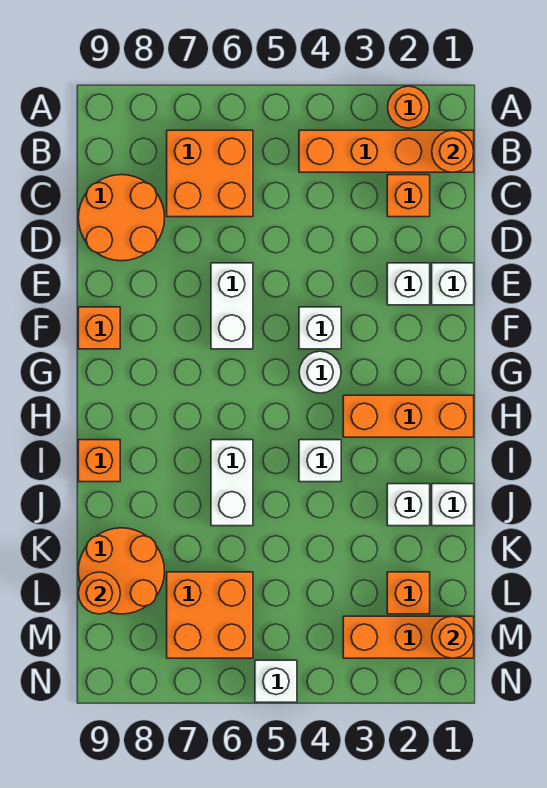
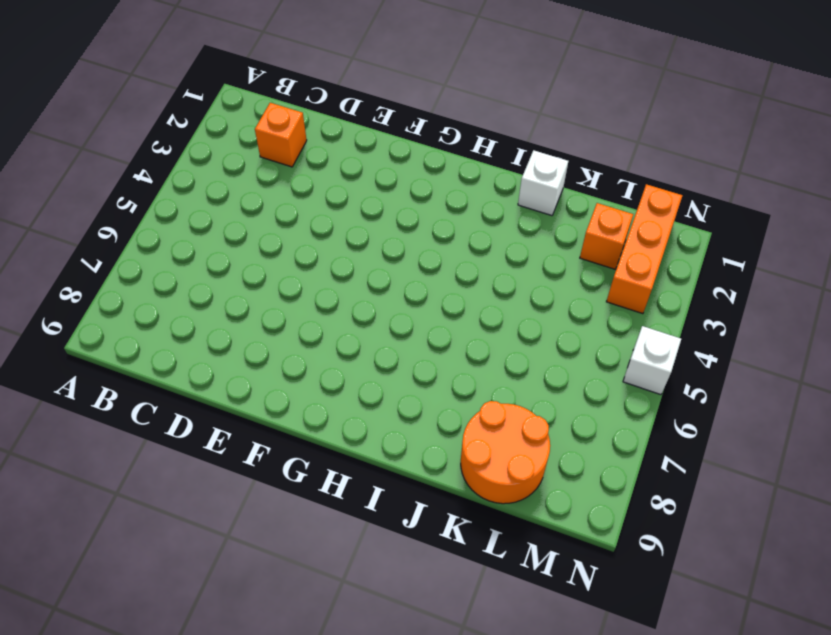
none -> orange 1x1 round brick [388,86,429,128]
none -> orange 1x4 brick [299,130,474,172]
none -> orange 2x2 brick [167,130,253,217]

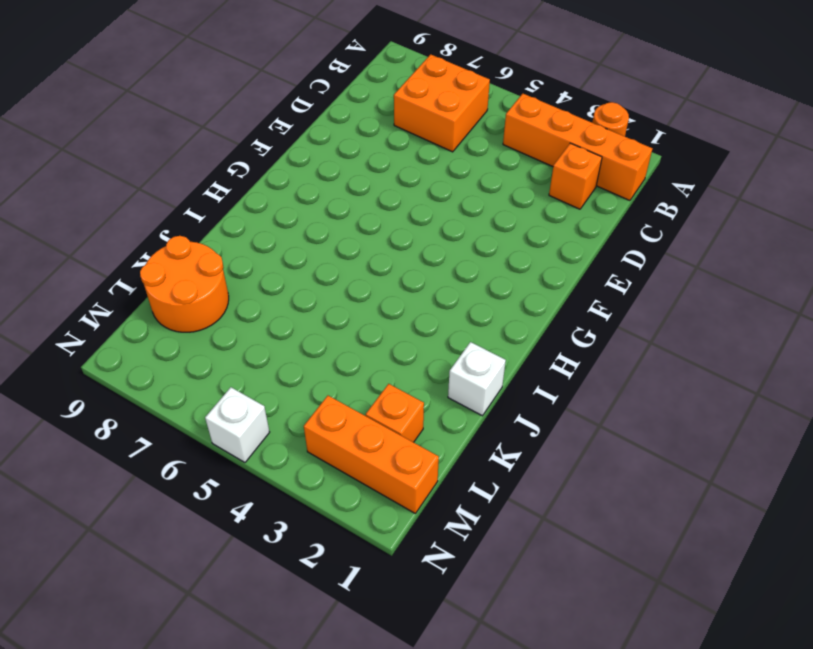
none -> orange 2x2 round brick [78,175,165,261]
none -> white 1x1 brick [432,263,474,305]
none -> white 1x1 brick [387,263,430,305]

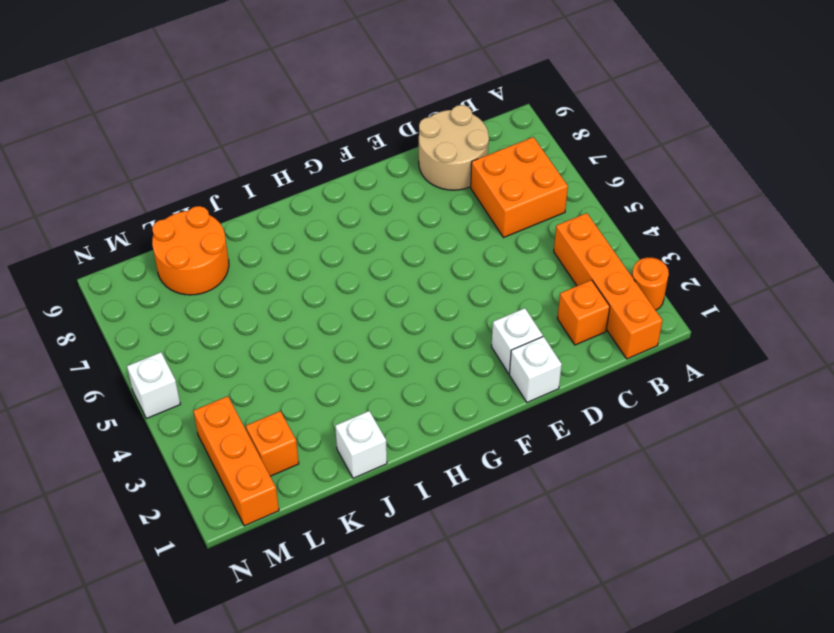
tan 2x2 round brick [419,105,489,190] -> orange 2x2 round brick [78,175,165,261]
none -> white 1x2 brick [211,263,253,349]
none -> white 1x1 brick [299,307,341,349]
none -> orange 1x1 brick [78,307,120,349]

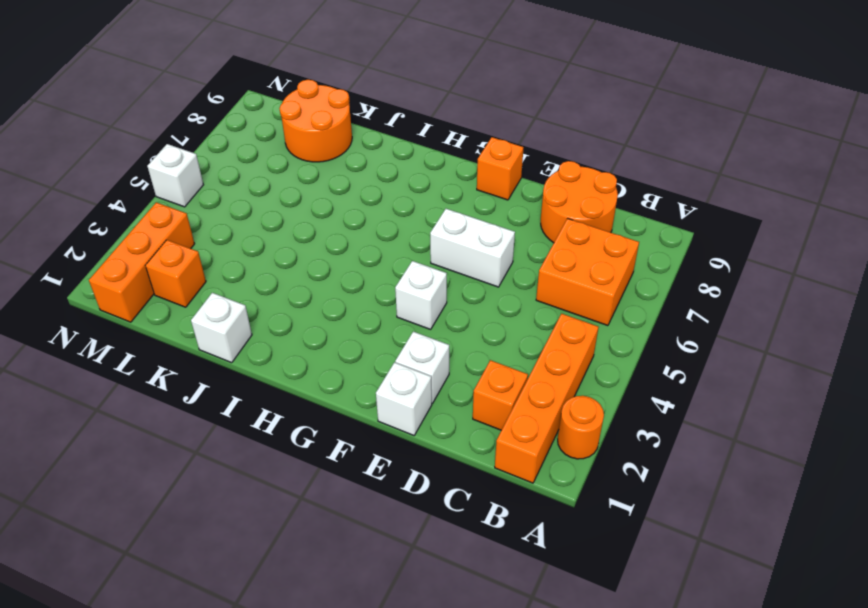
none -> white 1x1 round brick [299,351,341,393]
none -> orange 1x3 brick [343,395,474,437]
none -> white 1x1 brick [299,440,341,482]

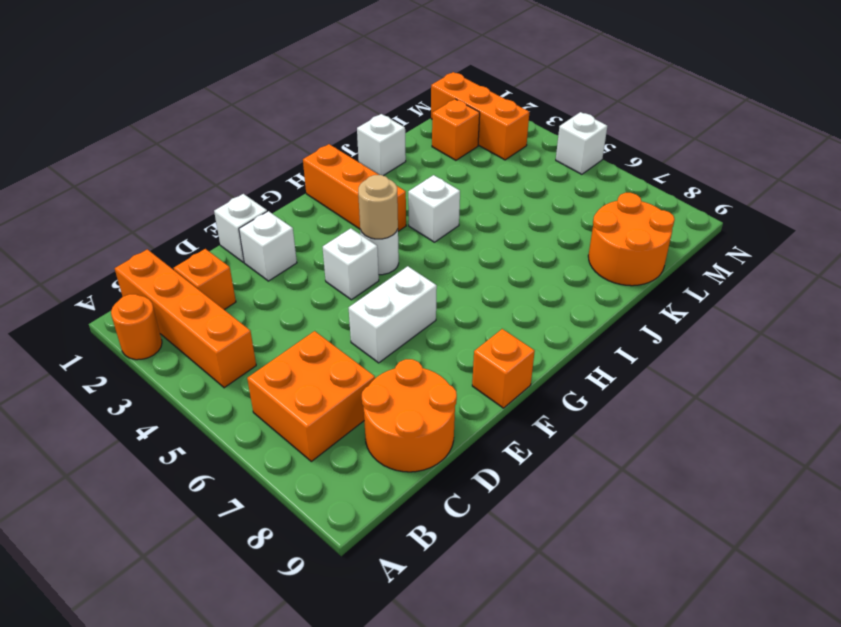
tan 1x1 round brick [358,175,398,239] -> none
none -> white 1x2 brick [211,440,253,526]
none -> orange 1x1 brick [78,440,120,482]
none -> white 1x1 brick [387,484,430,526]

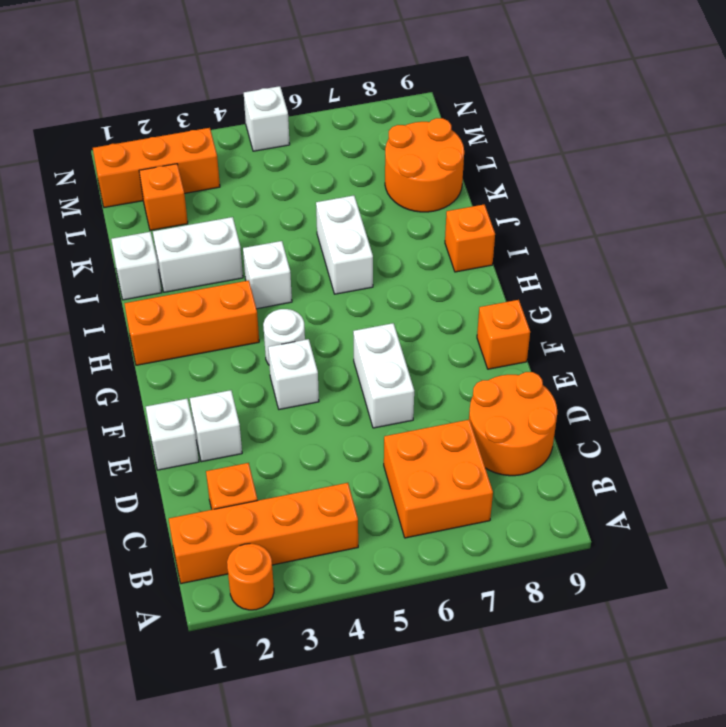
white 1x2 brick [153,217,243,292] -> white 1x1 brick [387,484,430,526]
none -> orange 2x2 brick [167,572,253,658]
none -> orange 1x1 round brick [432,130,474,172]
none -> orange 1x1 round brick [78,572,120,614]

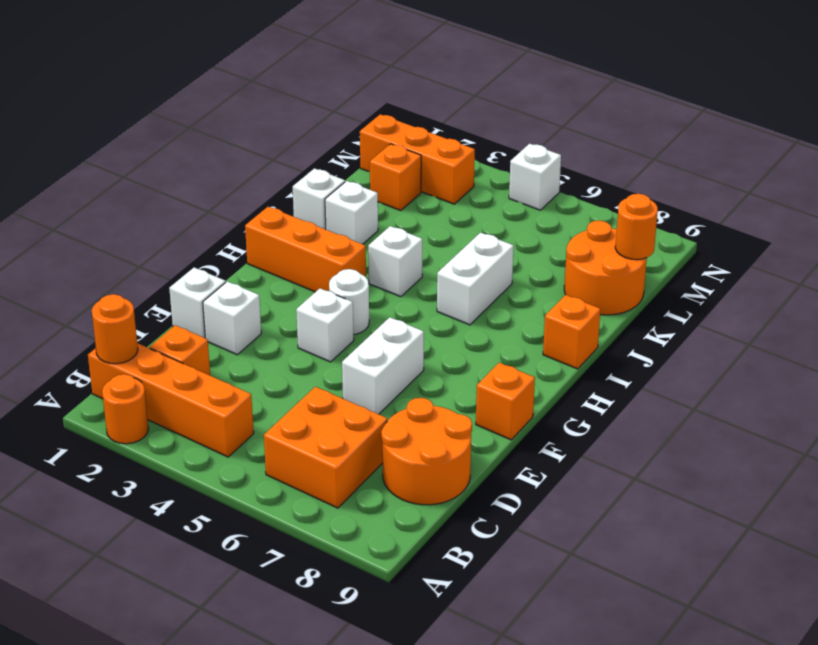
none -> orange 2x2 brick [167,572,253,658]
none -> orange 1x1 round brick [432,616,474,658]

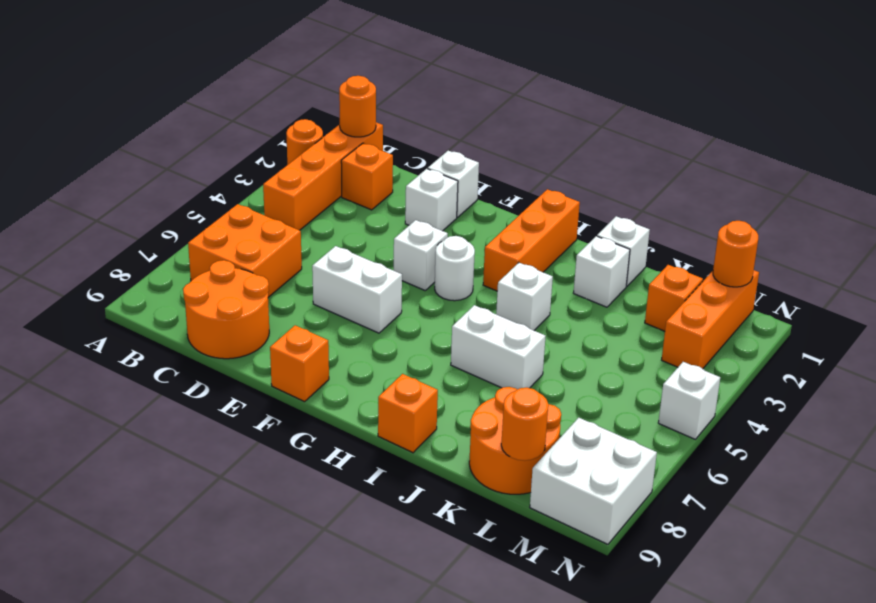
white 2x2 brick [530,418,657,544] -> none
none -> orange 2x2 brick [167,572,253,658]

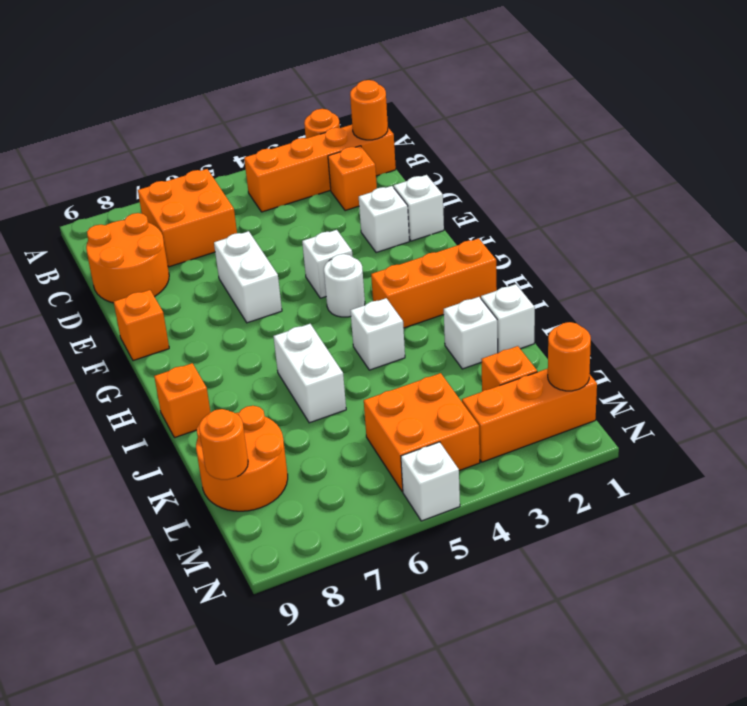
orange 2x2 brick [364,373,480,492] -> orange 2x2 brick moved to [167,572,253,658]

